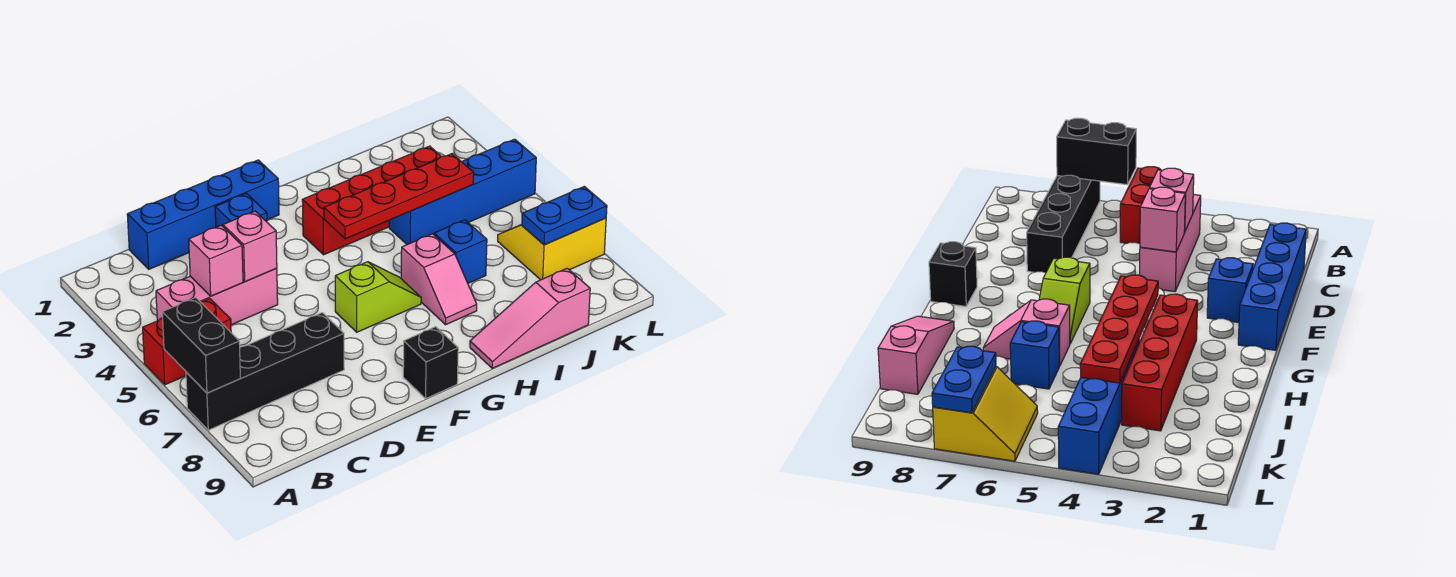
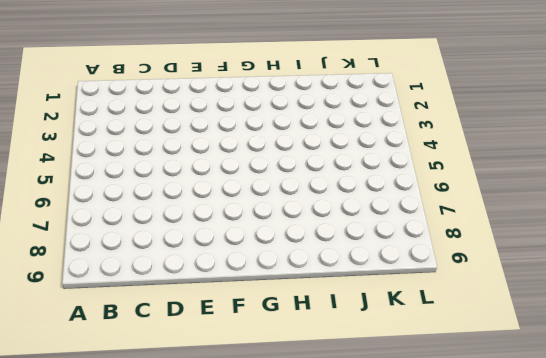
none -> red 1x2 brick [143,299,231,385]
none -> black 1x4 brick [186,313,344,430]
none -> pink 1x3 brick [156,268,278,325]

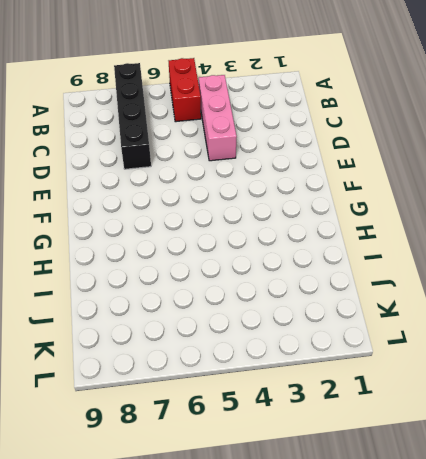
none -> blue 1x4 brick [127,160,279,269]
none -> blue 1x1 brick [215,194,267,227]
none -> lime 1x2 slope [335,262,421,332]

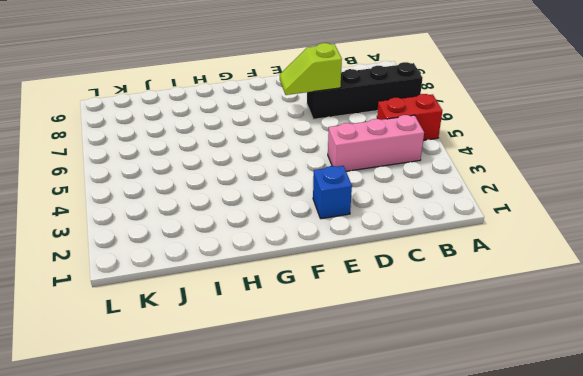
lime 1x2 slope [280,43,342,95] -> lime 1x2 slope moved to [335,262,421,332]
none -> blue 1x4 brick [127,160,279,269]
none -> black 1x1 brick [403,327,458,398]
none -> red 1x4 brick [302,146,441,255]

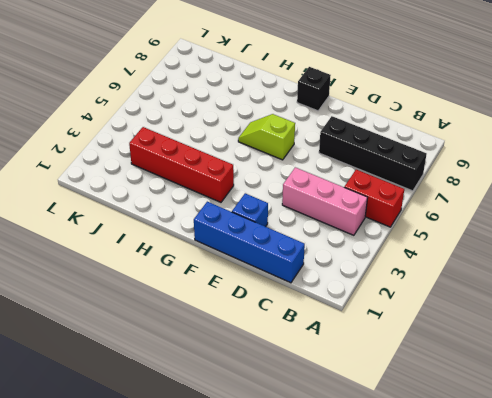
none -> pink 1x2 slope [401,234,477,325]
none -> pink 1x3 slope [470,268,590,368]
none -> blue 1x4 brick [389,139,536,244]

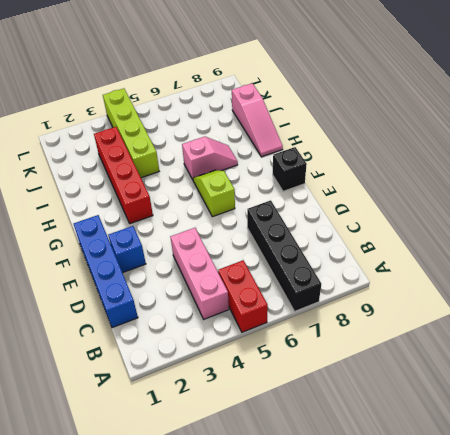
lime 1x4 brick [103,88,159,178] -> blue 1x4 brick [389,139,536,244]
none -> blue 1x1 brick [434,220,487,283]
none -> yellow 2x2 slope [498,218,606,280]
none -> black 1x2 brick [162,298,240,393]

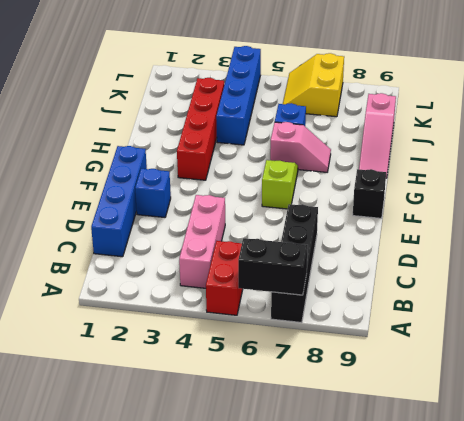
none -> pink 1x1 brick [189,225,243,296]
none -> pink 1x1 brick [223,211,277,282]
none -> red 1x4 plate [324,154,474,239]

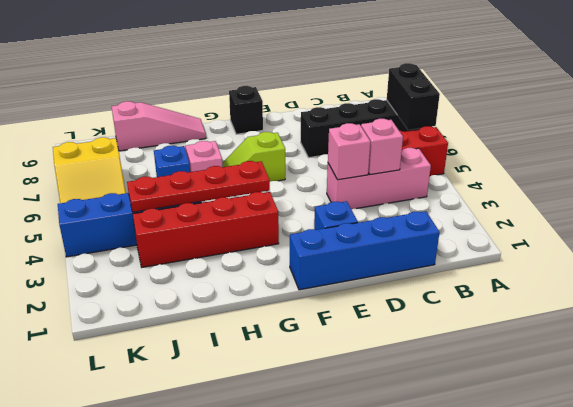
none -> blue 1x2 plate [522,186,607,245]

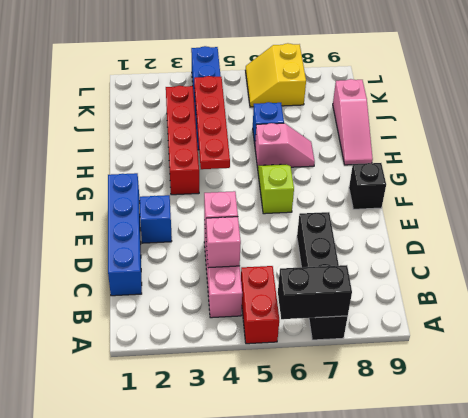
none -> blue 1x2 plate [522,186,607,245]

